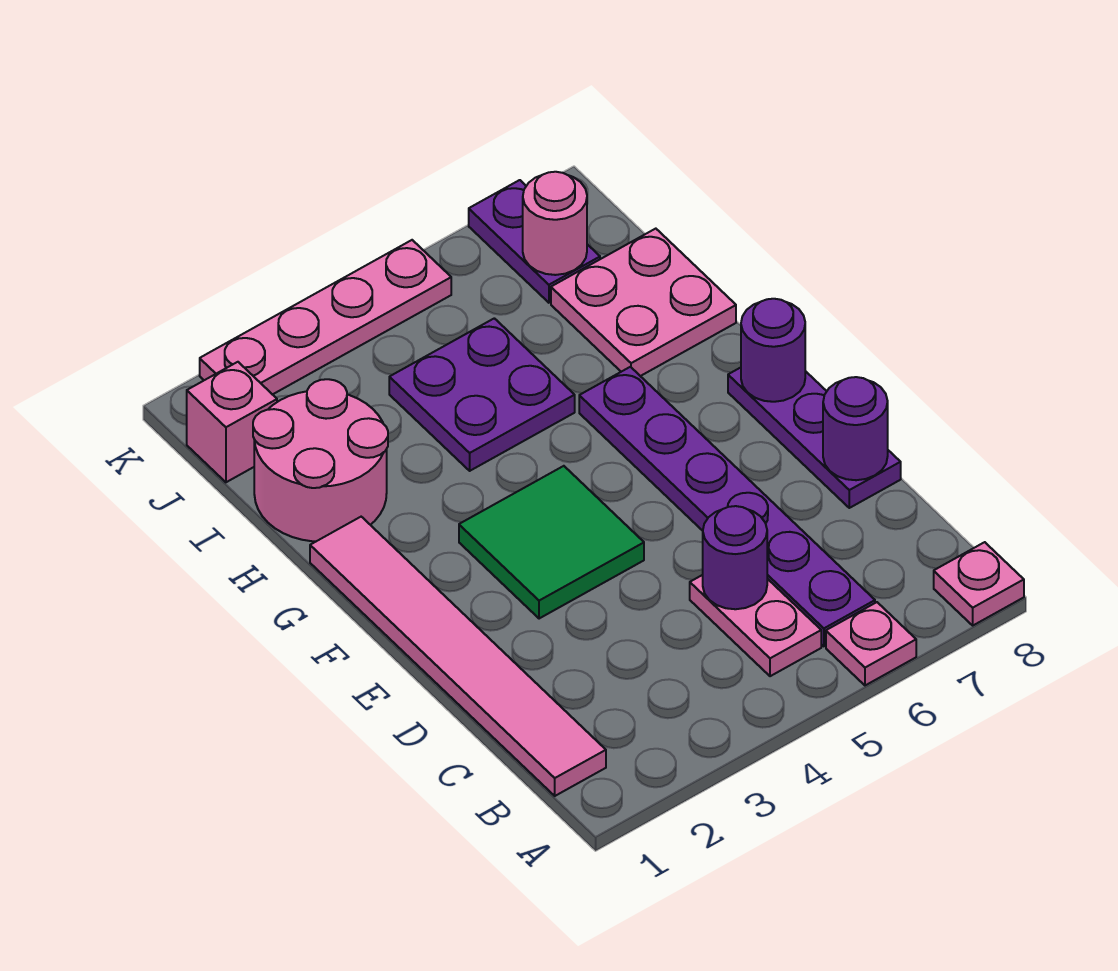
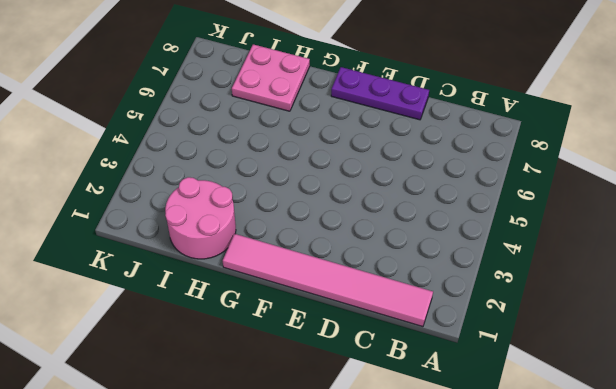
none -> pink 1x1 plate [826,602,916,685]
none -> pink 1x1 plate [934,542,1024,625]
none -> pink 1x2 plate [690,575,821,676]

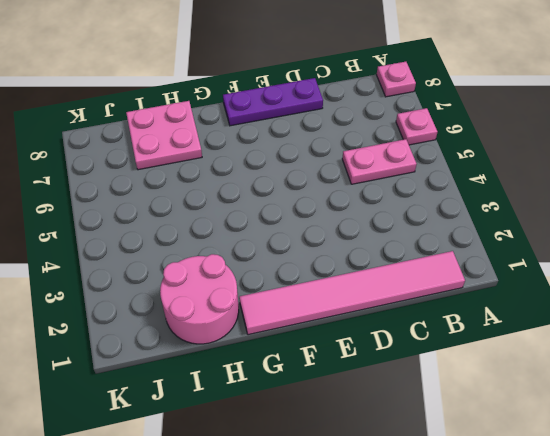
none -> purple 1x6 plate [579,367,875,646]
none -> green 2x2 tile [459,466,644,619]
none -> purple 2x2 plate [389,318,575,471]

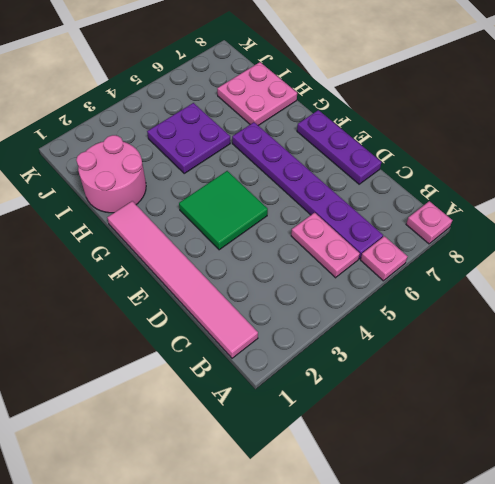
none -> pink 1x1 brick [187,362,277,482]
none -> purple 1x2 plate [469,180,600,303]
none -> pink 1x4 plate [200,240,451,395]

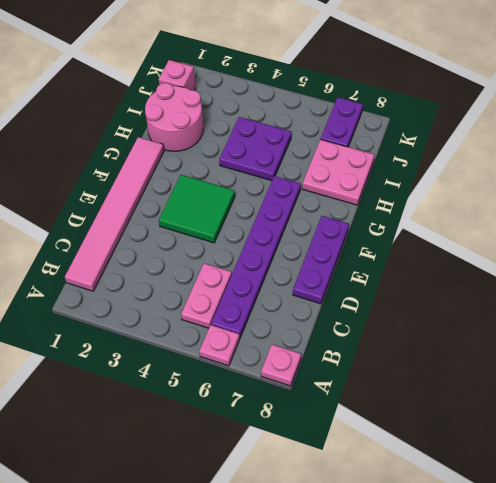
none -> pink 1x4 plate [200,240,451,395]
none -> purple 1x1 round brick [703,506,767,609]
none -> purple 1x1 round brick [823,377,888,480]

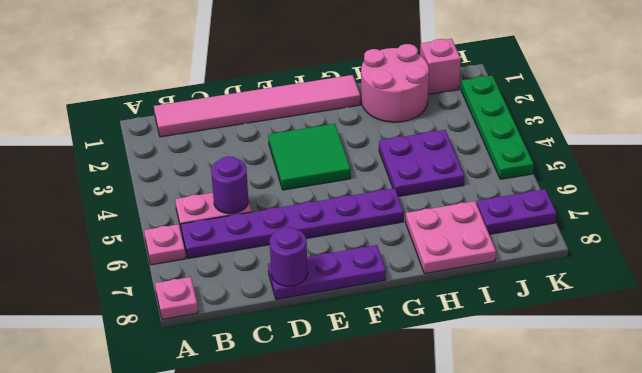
green 1x4 plate [461,75,534,179] -> pink 1x4 plate [200,240,451,395]
none -> purple 1x1 round brick [741,299,805,402]
none -> pink 1x1 round brick [523,172,587,275]

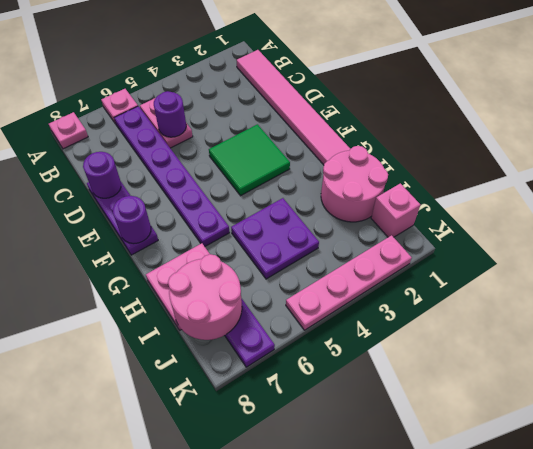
pink 2x2 round brick [168,254,242,340] -> pink 1x1 round brick [523,172,587,275]

